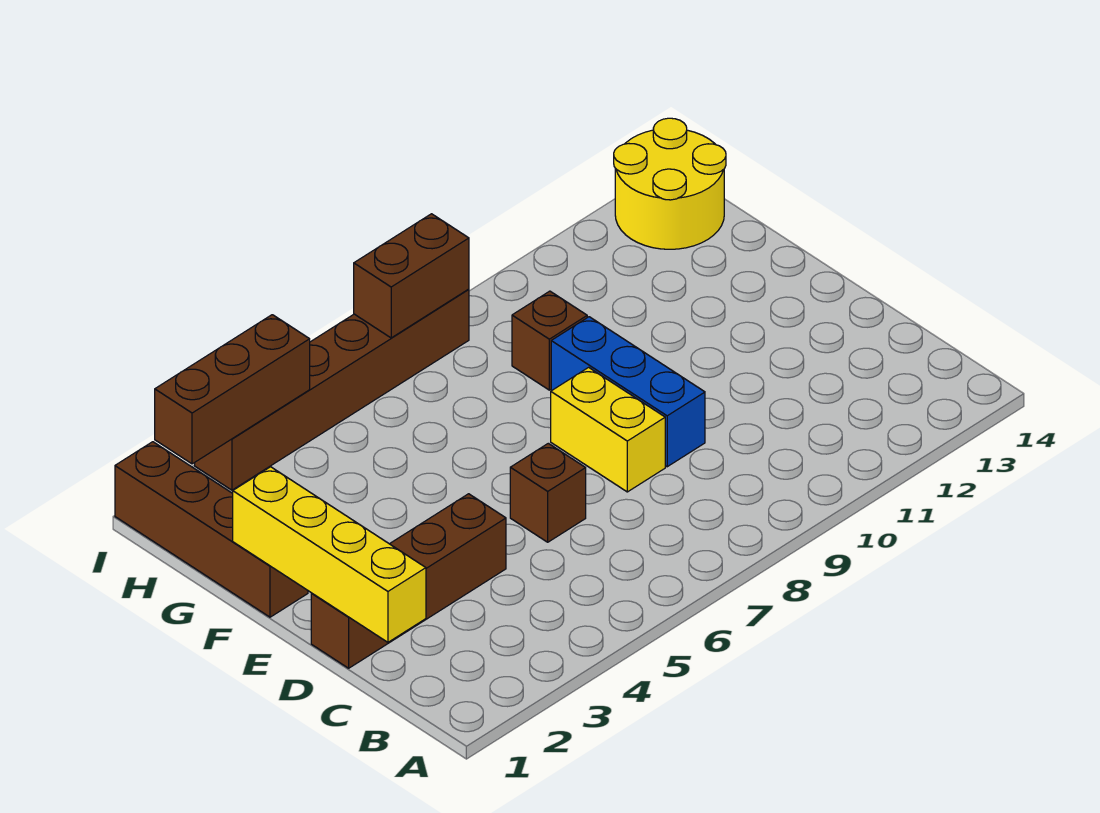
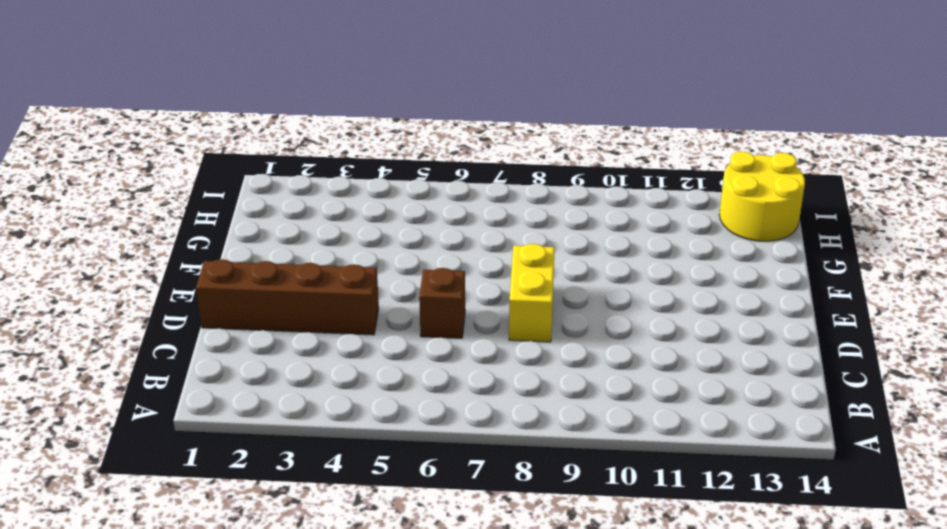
none -> blue 1x3 brick [551,317,705,467]
none -> brown 1x4 brick [115,442,308,617]

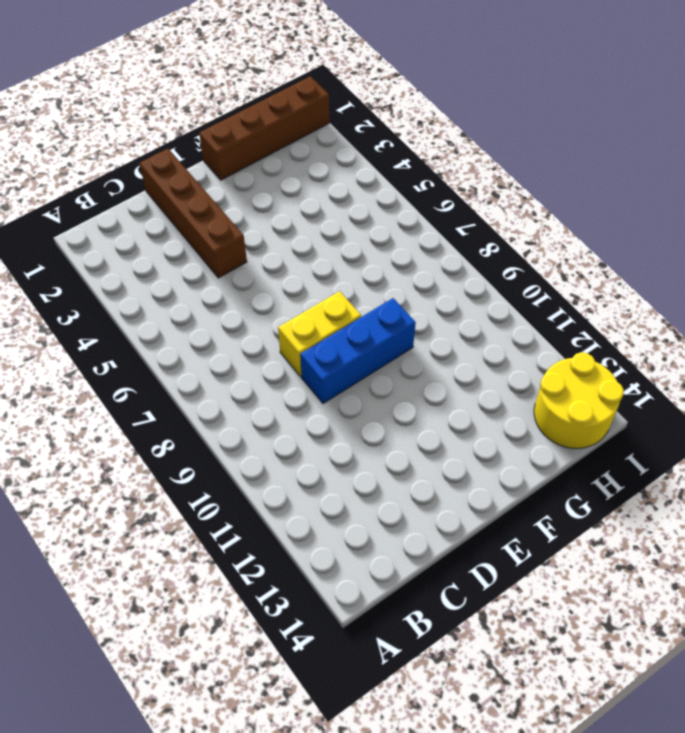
none -> brown 1x1 brick [510,443,586,542]
none -> brown 1x1 brick [512,291,587,390]

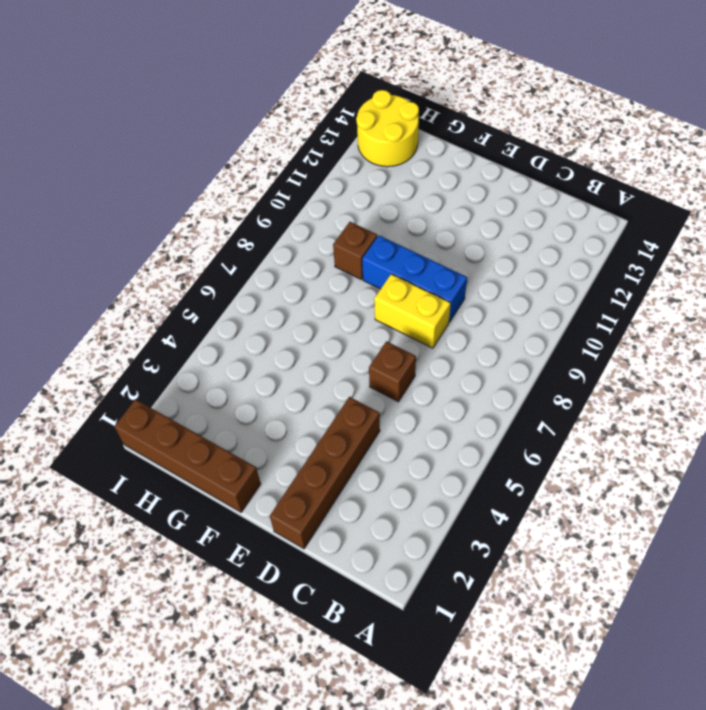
none -> brown 1x6 brick [195,289,469,490]
none -> yellow 1x4 brick [233,467,426,642]

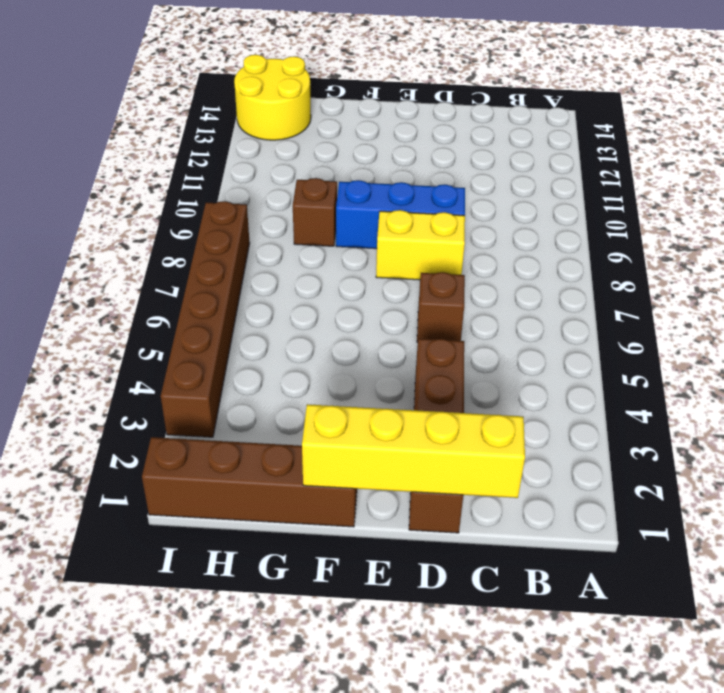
none -> brown 1x3 brick [155,315,310,464]
none -> brown 1x2 brick [354,214,469,338]

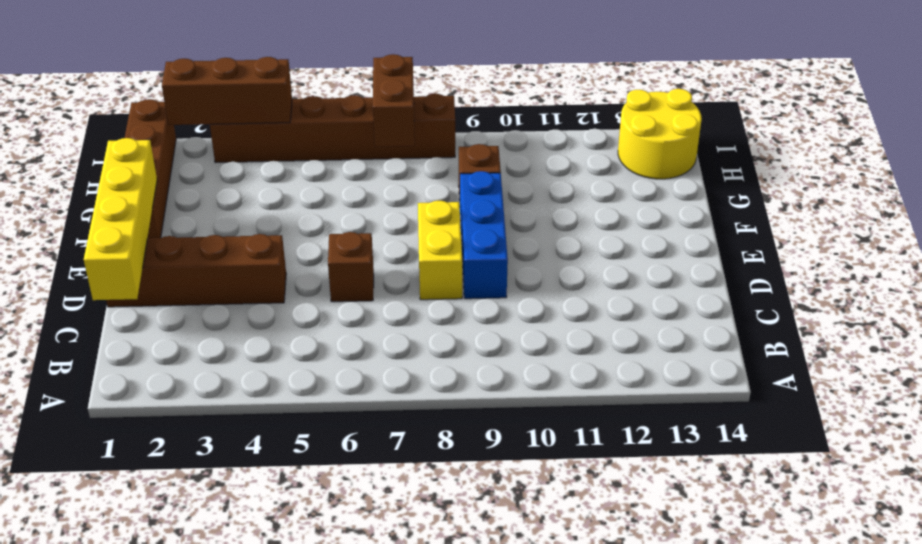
brown 1x2 brick [373,54,415,147] -> brown 1x2 brick turned to [354,214,469,338]

